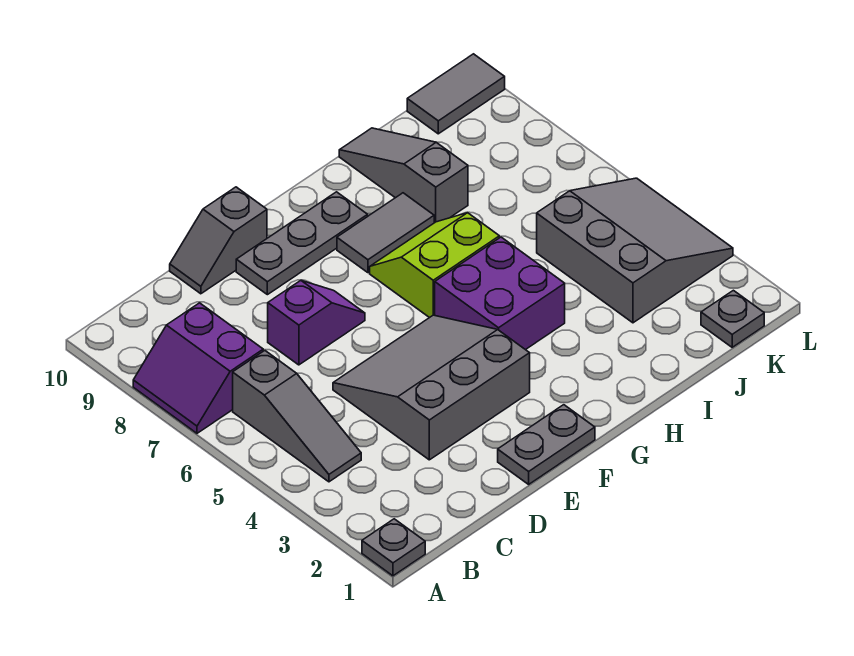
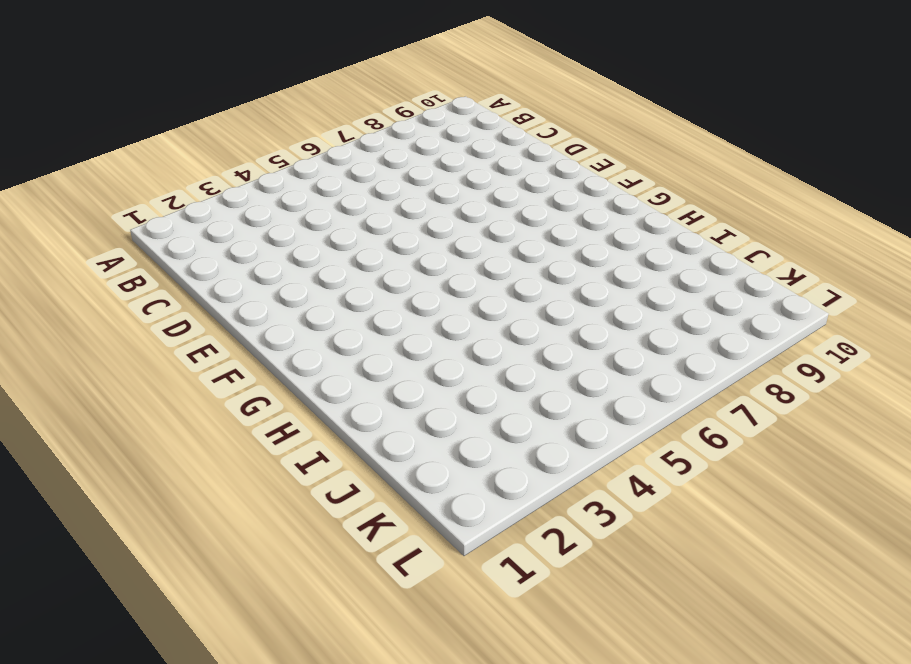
none -> grey 1x1 plate [362,519,425,576]
none -> purple 2x2 slope [133,303,263,433]
none -> grey 1x3 slope [233,351,361,482]

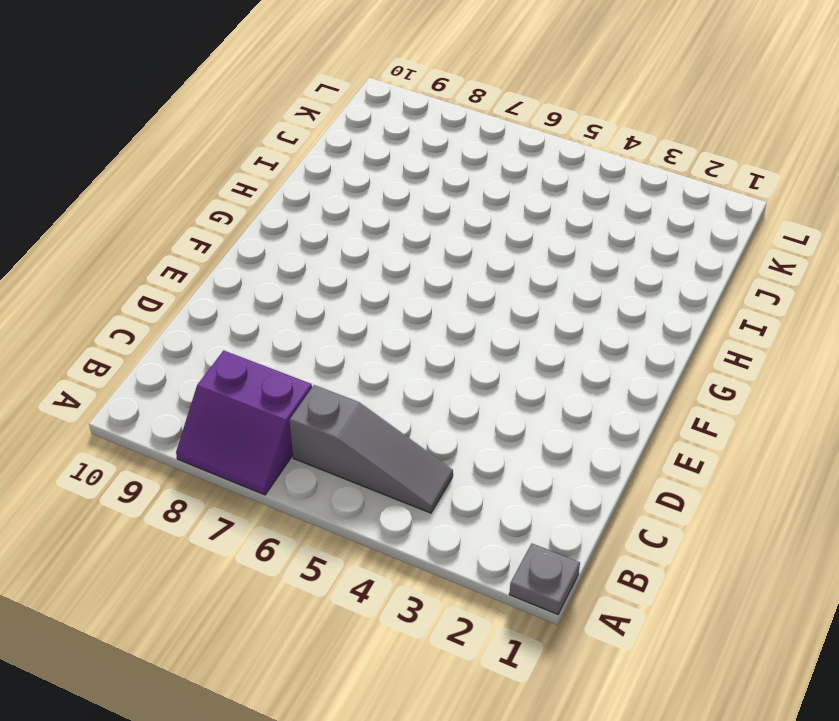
none -> grey 3x3 slope [333,315,530,460]
none -> purple 1x2 slope [268,281,365,365]
none -> grey 1x2 slope [170,187,267,294]

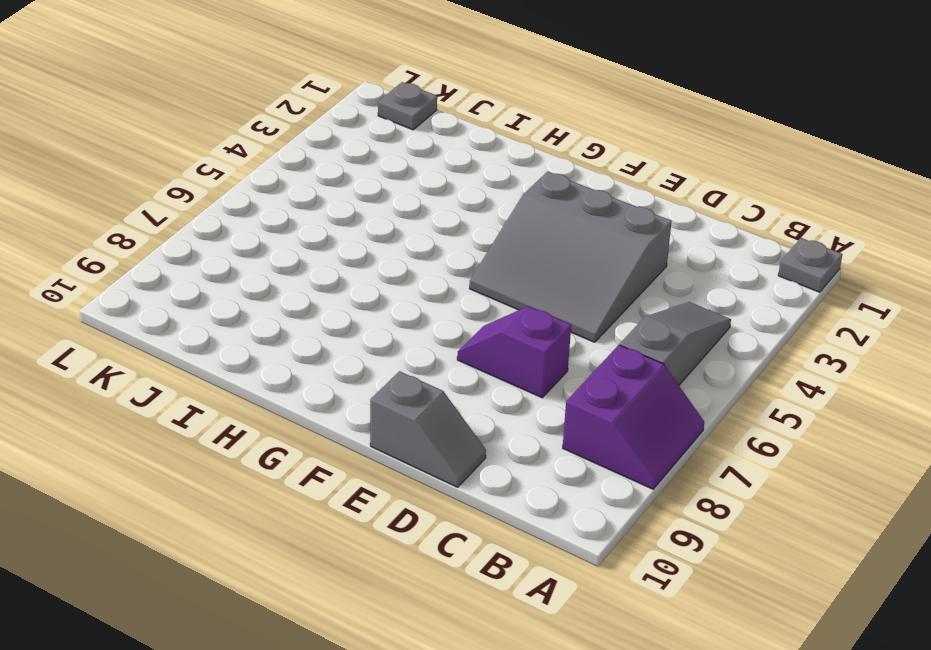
none -> grey 1x2 plate [498,405,595,484]
none -> grey 1x3 plate [236,192,368,295]
none -> purple 2x2 brick [435,237,565,350]

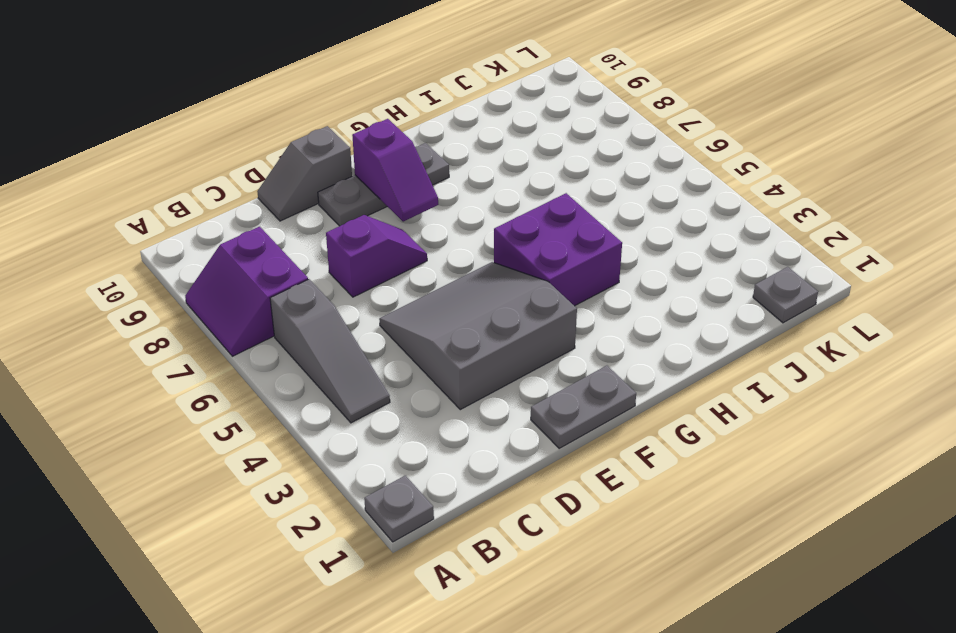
purple 1x2 slope [352,119,438,222] -> none
none -> lime 2x2 slope [370,213,499,318]
none -> grey 1x2 tile [337,193,434,273]
none -> grey 1x3 slope [339,128,468,223]

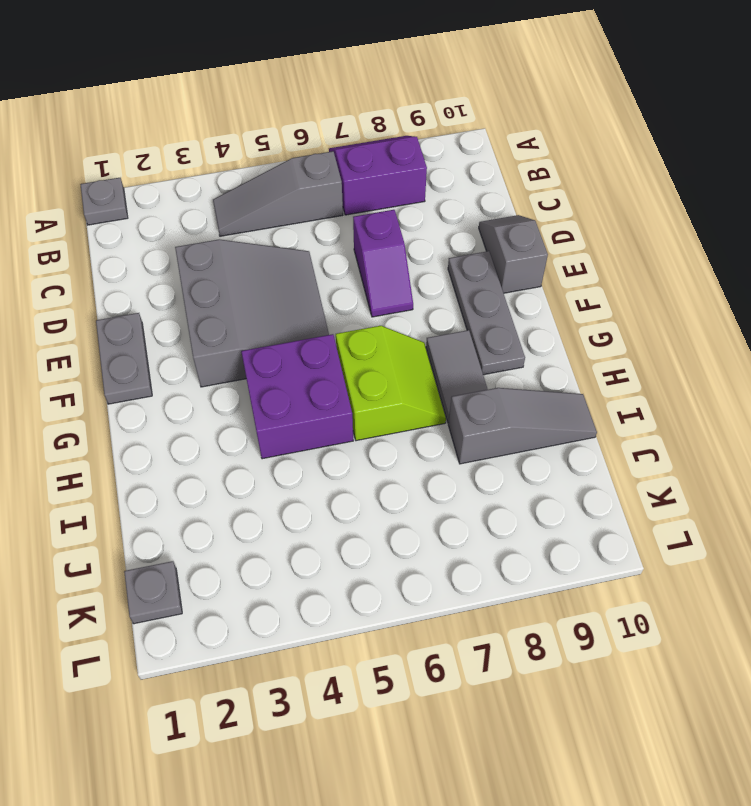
none -> grey 3x3 slope [537,178,733,323]
none -> grey 1x2 tile [407,54,505,134]

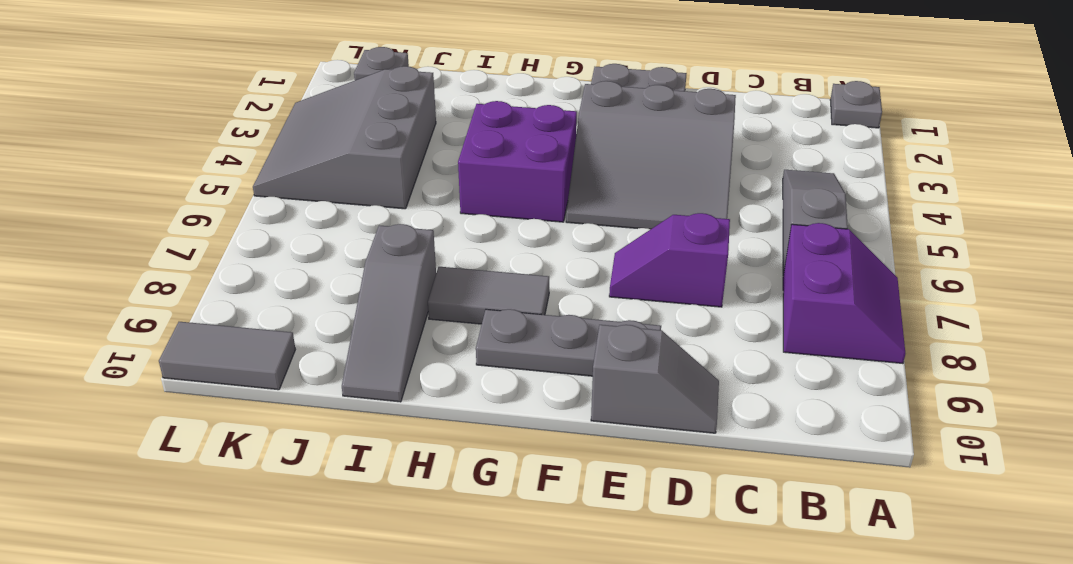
none -> lime 2x2 slope [370,213,499,318]

